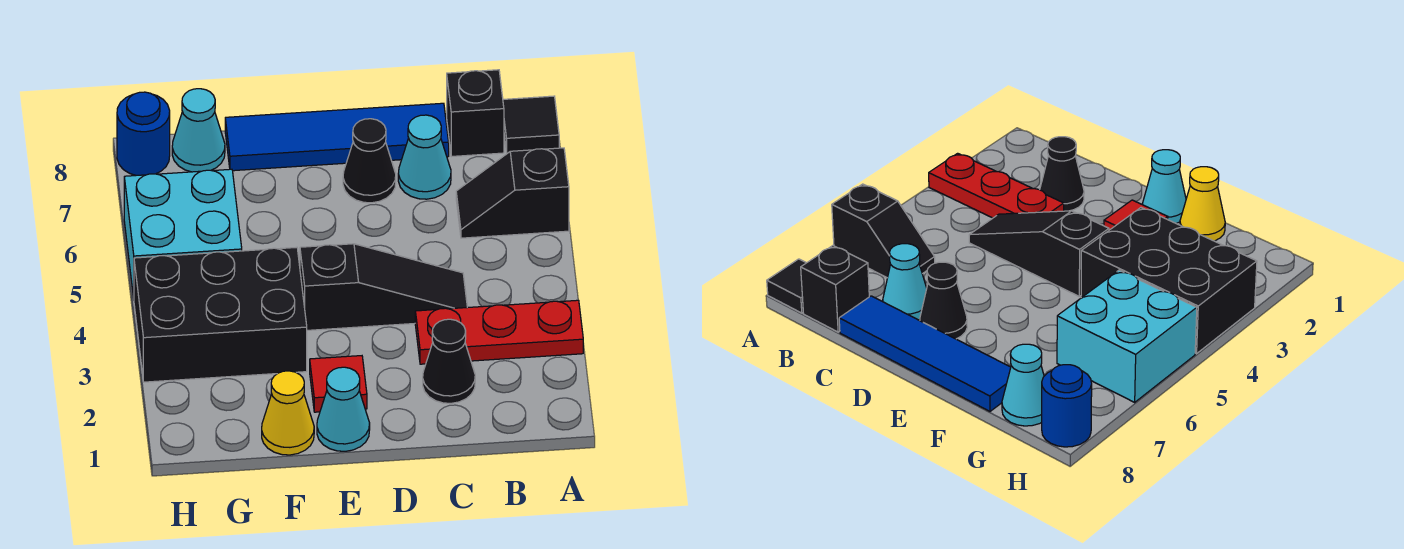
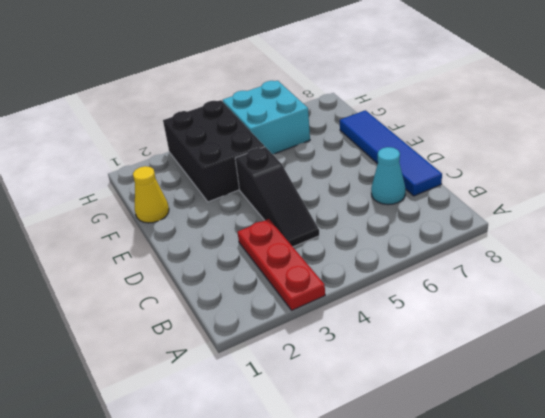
none -> black 1x2 slope [456,148,569,238]
none -> black 1x1 tile [503,96,559,153]
none -> black 1x1 brick [447,70,504,156]

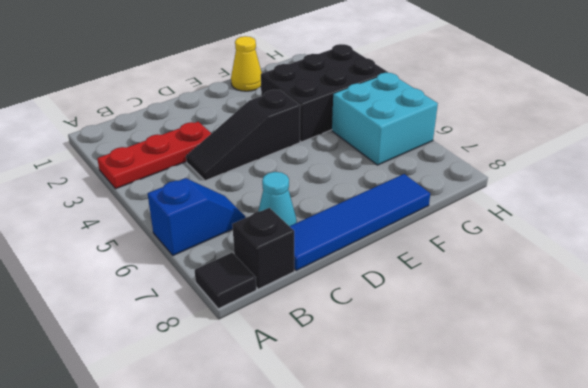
blue 1x2 slope [148,178,246,255] -> black 1x2 slope [456,148,569,238]
none -> black 1x1 cone [423,319,475,403]
none -> black 1x1 cone [343,119,396,203]
none -> cyan 1x1 cone [317,367,370,451]

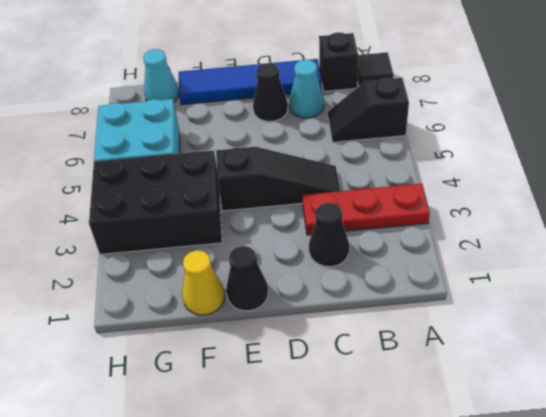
black 1x1 cone [226,246,268,311] -> cyan 1x1 cone [317,367,370,451]
none -> red 1x1 tile [310,356,367,412]
none -> blue 1x1 round brick [117,92,170,175]

